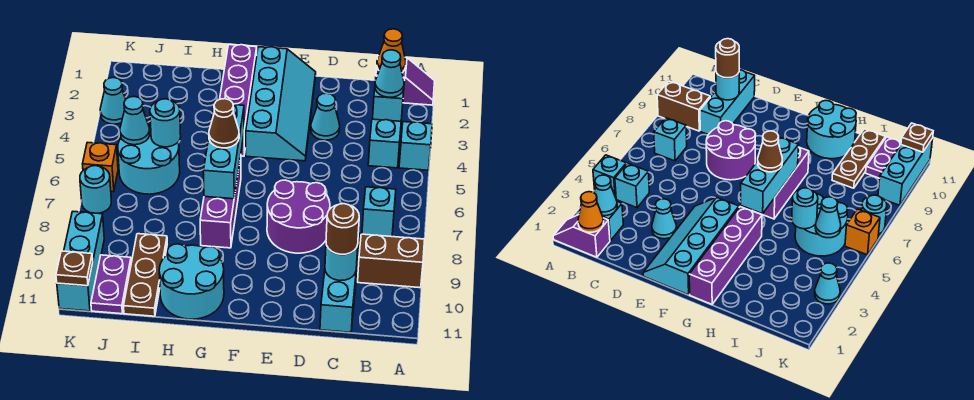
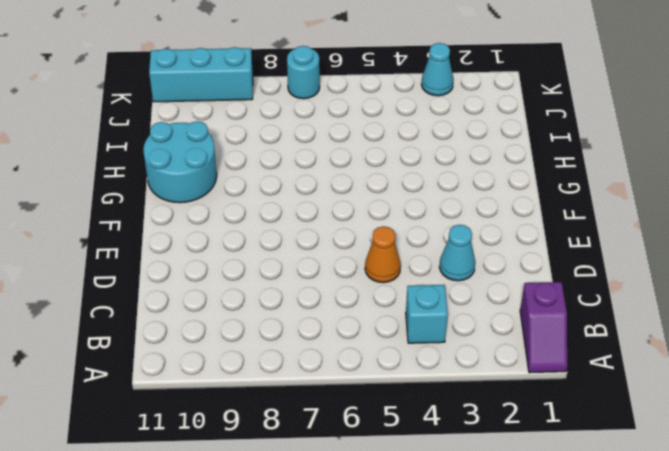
orange 1x1 cone [365,226,401,283] -> orange 1x1 cone moved to [377,29,406,73]
none -> cyan 1x1 brick [399,122,432,170]
none -> brown 1x2 brick [358,234,425,288]
none -> cyan 1x1 brick [373,76,405,121]

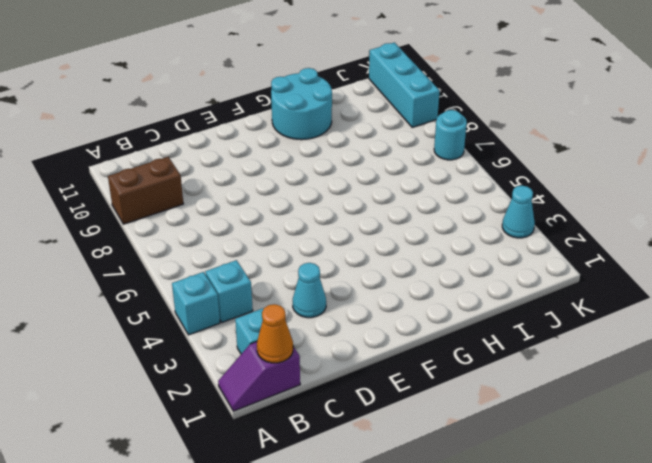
none -> cyan 1x1 brick [362,187,396,237]
none -> cyan 1x3 brick [320,234,360,332]
none -> purple 2x2 round brick [267,180,330,253]

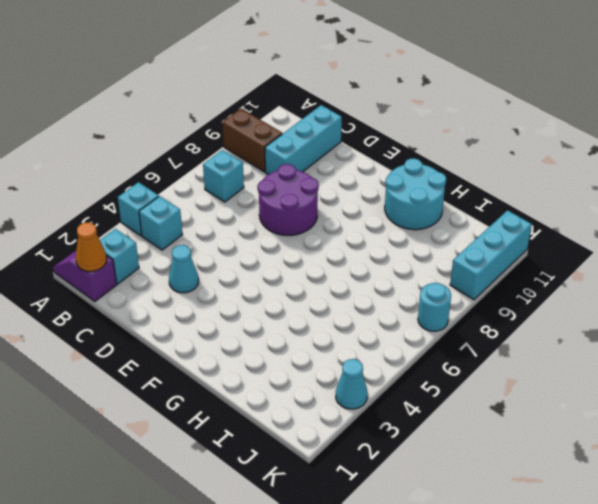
none -> cyan 2x4 slope [246,47,316,161]
none -> purple 1x4 brick [220,45,257,156]
none -> purple 1x3 brick [200,156,241,248]

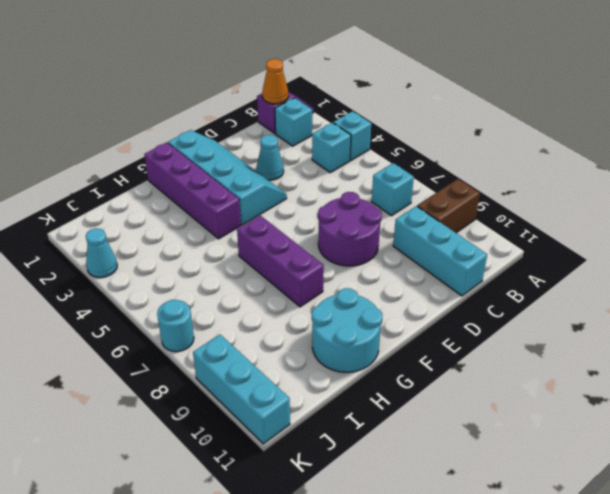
none -> cyan 2x2 round brick [118,125,180,194]
none -> brown 1x3 plate [124,234,167,316]
none -> purple 1x2 plate [91,255,131,314]

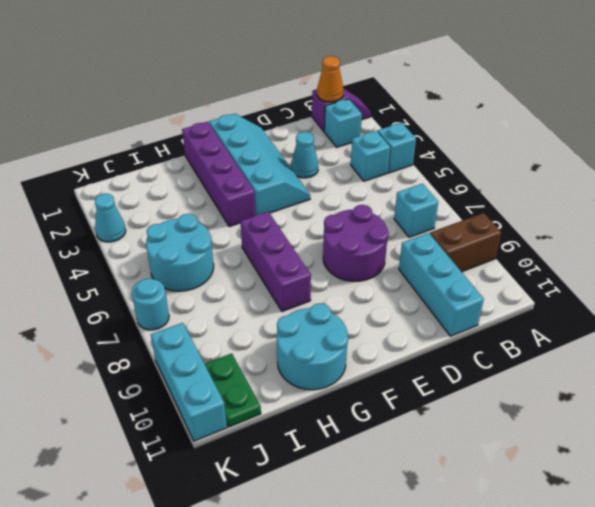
green 1x2 plate [205,353,261,427] -> purple 1x2 plate [91,255,131,314]
none -> brown 1x3 plate [124,234,167,316]
none -> orange 1x1 brick [83,142,118,192]
none -> cyan 1x1 cone [375,50,404,97]

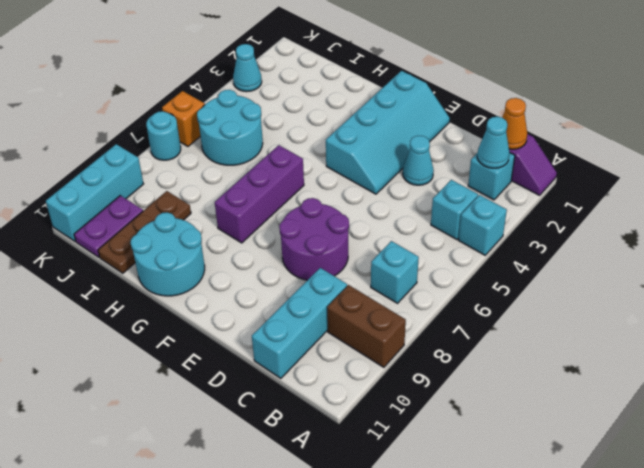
none -> purple 1x4 brick [220,45,257,156]
none -> cyan 1x1 round brick [325,245,358,281]
none -> cyan 1x3 brick [203,105,244,199]

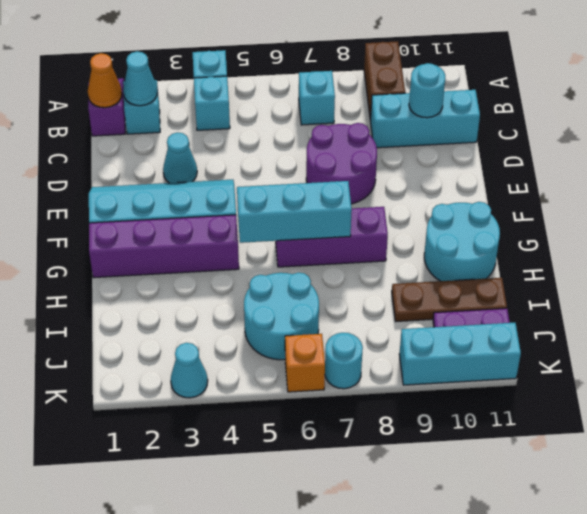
none -> cyan 1x1 round brick [150,99,181,147]
none -> cyan 1x1 cone [120,97,150,145]
none -> brown 1x1 plate [56,251,93,286]

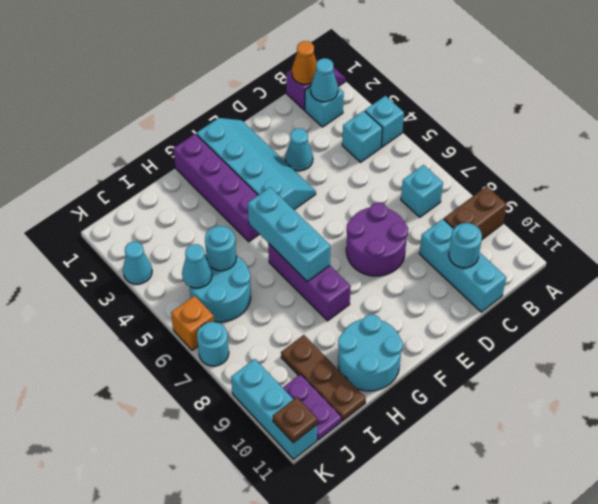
none -> brown 1x1 round brick [326,204,359,254]
none -> brown 1x1 cone [209,99,239,148]

